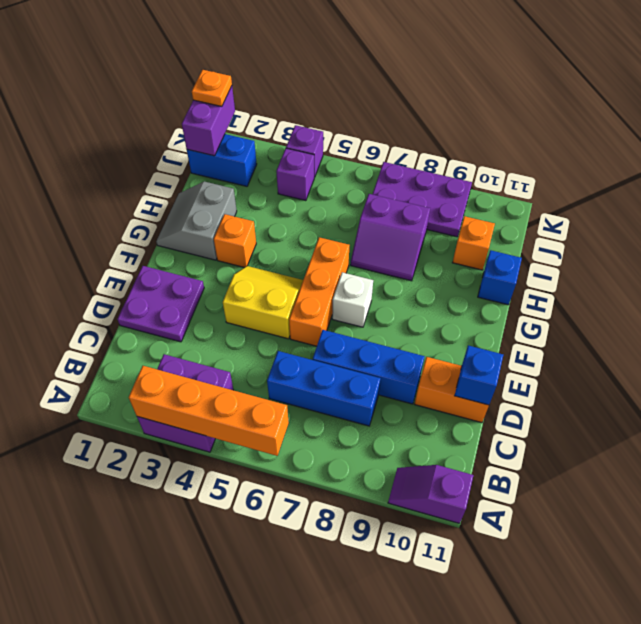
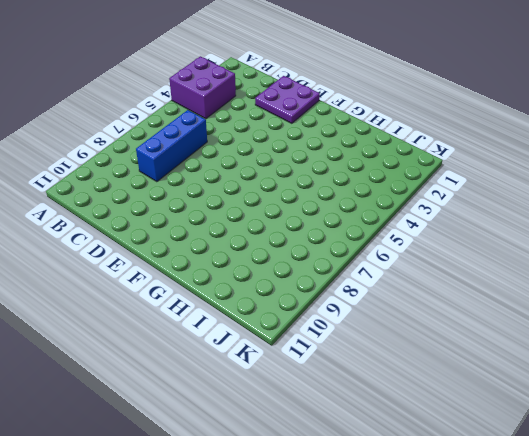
none -> purple 1x2 slope [388,465,473,523]
none -> blue 1x3 brick [313,330,425,404]
none -> orange 1x2 brick [415,357,489,423]

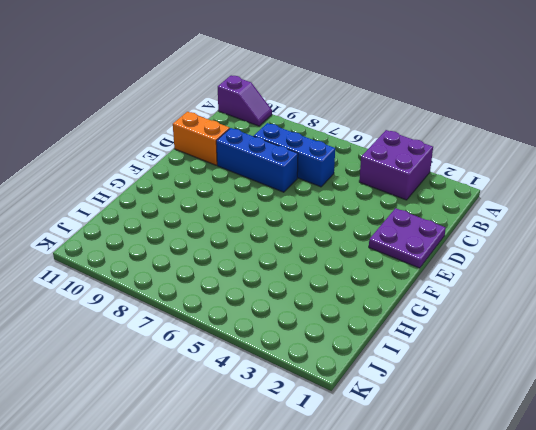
none -> yellow 2x2 slope [223,266,303,339]
none -> orange 1x3 brick [289,237,349,346]
none -> white 1x1 brick [332,272,373,327]

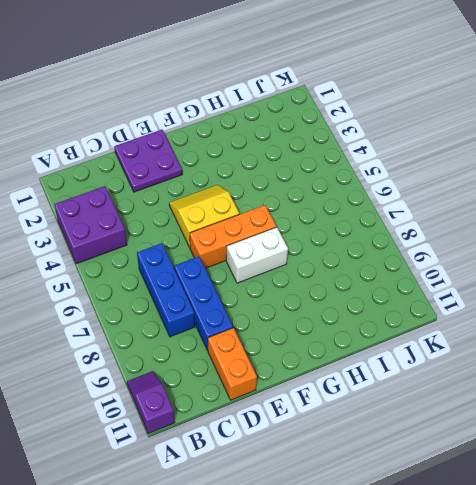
yellow 2x2 slope [169,185,239,247] -> yellow 2x2 slope turned to [223,266,303,339]
white 1x2 brick [226,227,288,283] -> white 1x1 brick [332,272,373,327]
none -> grey 2x2 slope [156,182,237,260]
none -> orange 1x1 brick [214,214,256,267]
none -> purple 2x2 slope [350,194,430,281]

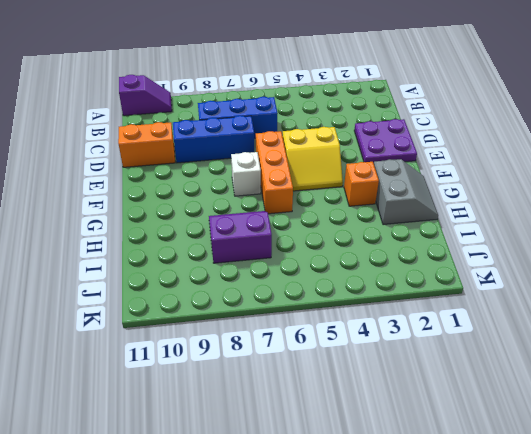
none -> purple 2x2 brick [137,354,233,452]
none -> blue 1x1 brick [478,250,522,305]
none -> orange 1x1 brick [452,216,495,270]

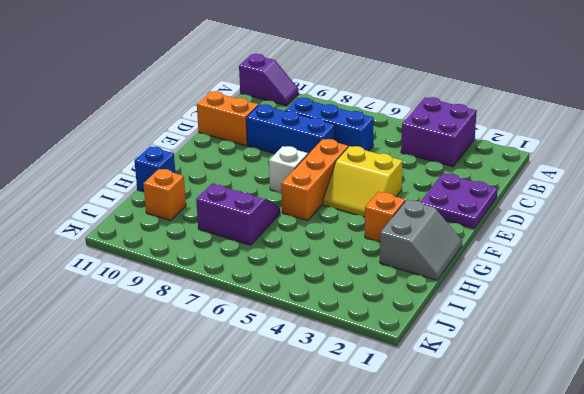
none -> blue 1x2 brick [187,134,257,186]
none -> purple 1x1 brick [276,148,314,201]
none -> purple 2x3 plate [372,162,472,237]

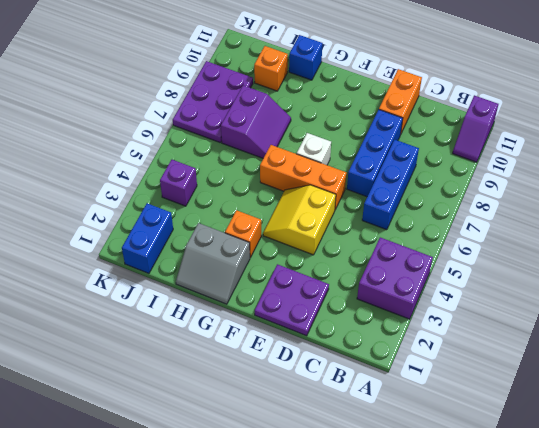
none -> purple 1x1 brick [286,125,323,177]
none -> orange 1x4 brick [129,366,289,456]
none -> blue 1x1 brick [455,345,503,405]

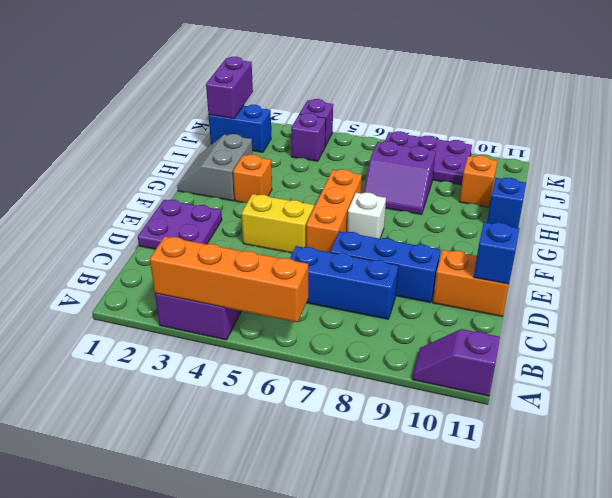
none -> orange 1x1 plate [192,70,232,107]

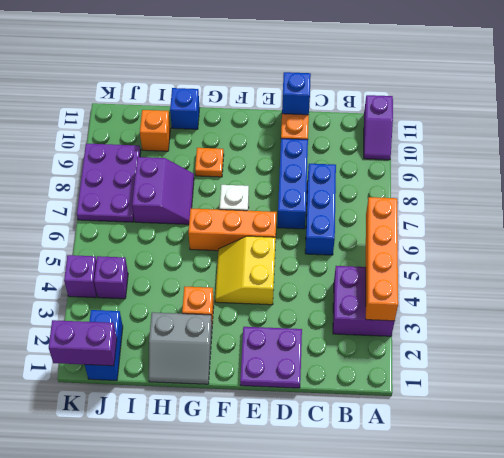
orange 1x1 plate [195,148,224,177] -> orange 1x1 plate moved to [192,70,232,107]

